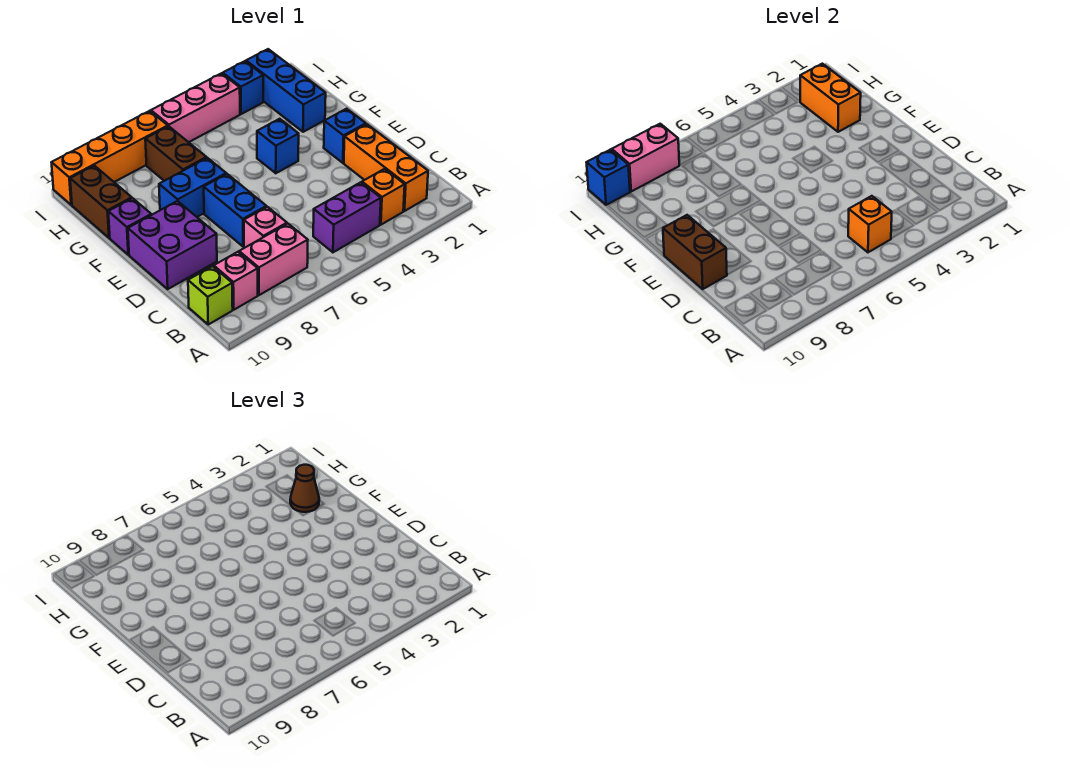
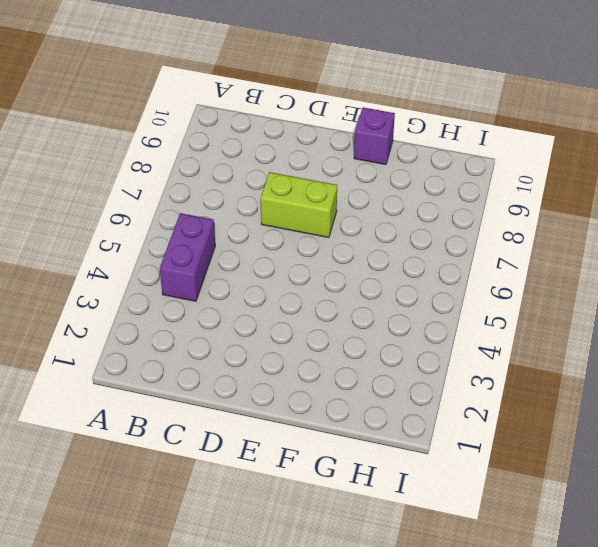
lime 1x2 brick [261,172,337,238] -> blue 1x2 brick [204,174,266,247]
none -> orange 1x3 brick [344,124,428,211]
none -> orange 1x1 brick [362,169,405,225]
none -> pink 1x2 brick [239,224,308,295]

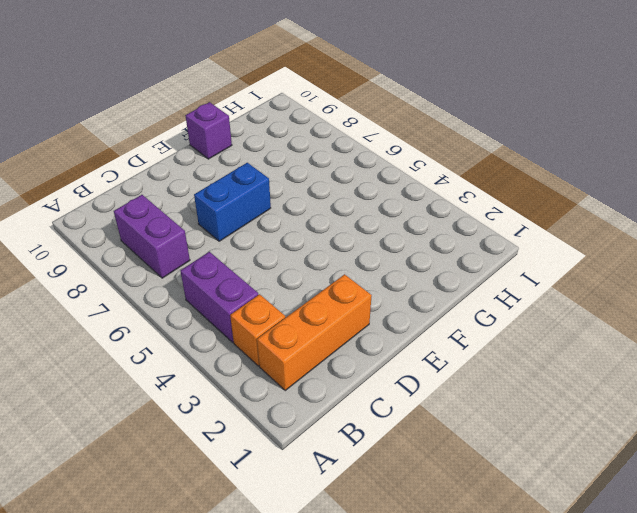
purple 1x2 brick [114,195,190,278] -> pink 1x2 brick [239,224,308,295]
none -> pink 1x1 brick [214,252,258,310]
none -> lime 1x1 brick [188,266,233,324]
none -> pink 1x1 brick [244,207,287,248]

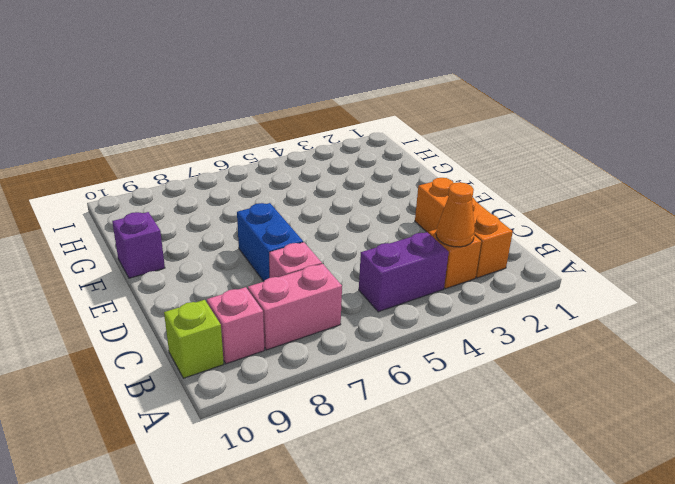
orange 1x1 cone [436,182,475,247] -> none
none -> purple 2x2 brick [128,201,217,289]
none -> blue 1x1 brick [324,109,366,163]
none -> blue 1x1 brick [257,119,299,173]

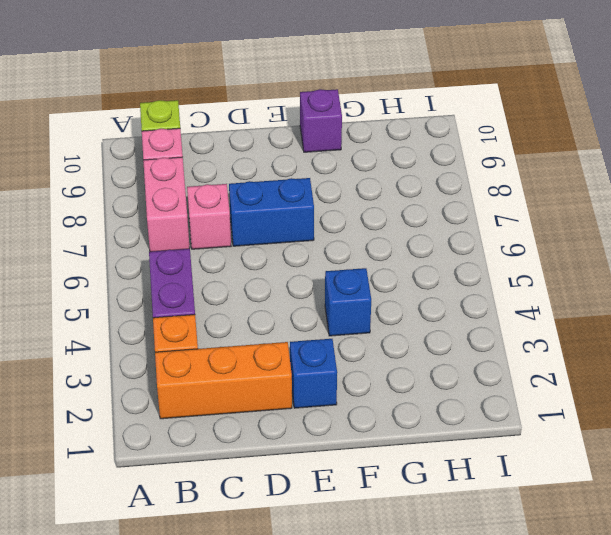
none -> purple 2x2 brick [128,201,217,289]
none -> blue 1x2 brick [159,158,226,217]
none -> blue 1x3 brick [246,49,326,132]

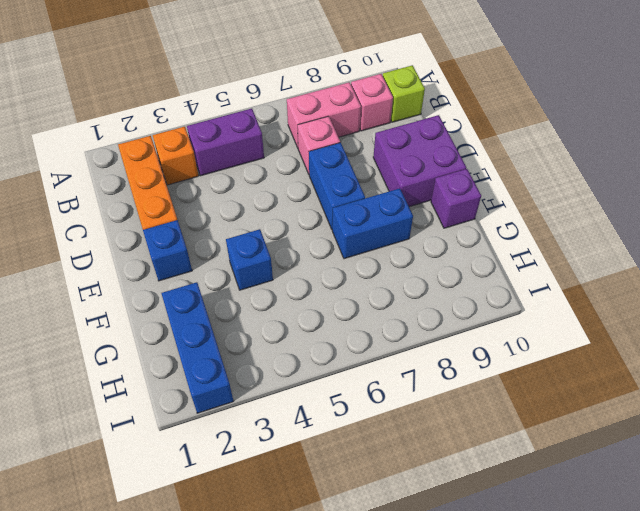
none -> brown 1x2 brick [145,126,206,181]
none -> brown 1x2 brick [70,166,132,238]
none -> blue 1x1 brick [223,61,263,114]

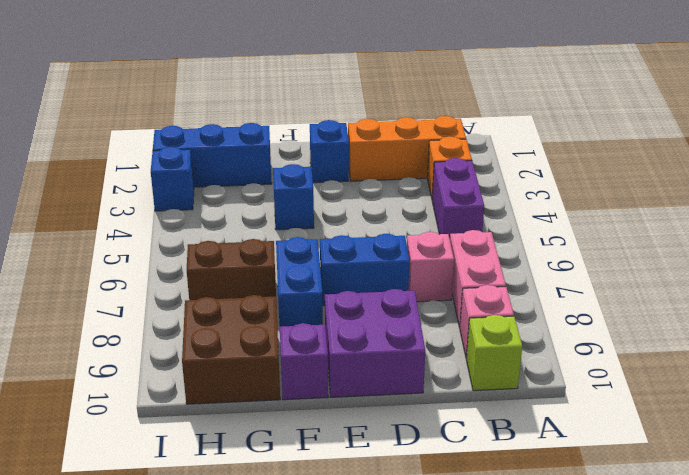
brown 2x2 brick [182,295,280,404] -> brown 1x2 brick [70,166,132,238]
none -> pink 1x3 brick [151,73,240,142]
none -> orange 1x4 brick [51,111,168,205]
none -> orange 1x1 brick [848,196,892,252]

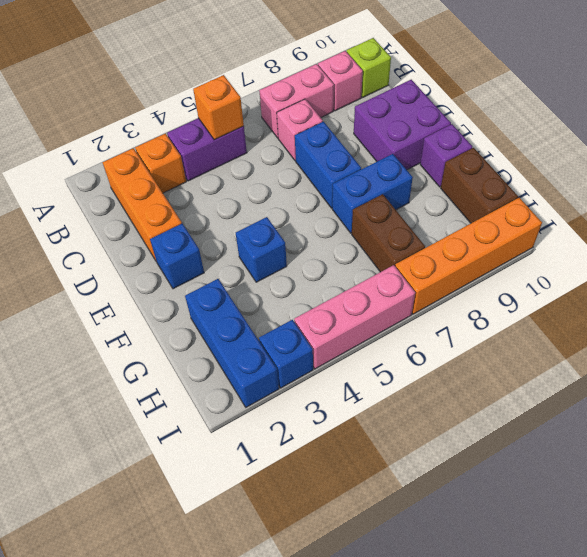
none -> brown 1x2 brick [663,215,727,289]
none -> orange 1x2 brick [800,64,861,132]
none -> pink 1x2 brick [612,124,679,191]

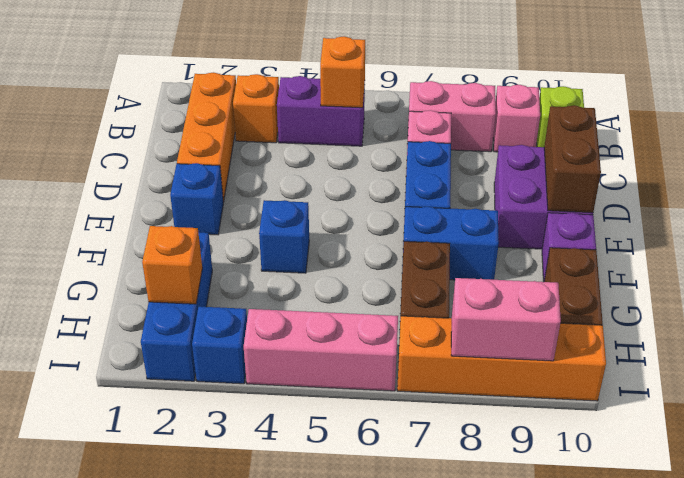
orange 1x1 brick [142,226,202,304] -> orange 1x2 brick [800,64,861,132]
none -> blue 1x1 brick [586,150,630,205]
none -> brown 1x1 cone [290,465,319,512]

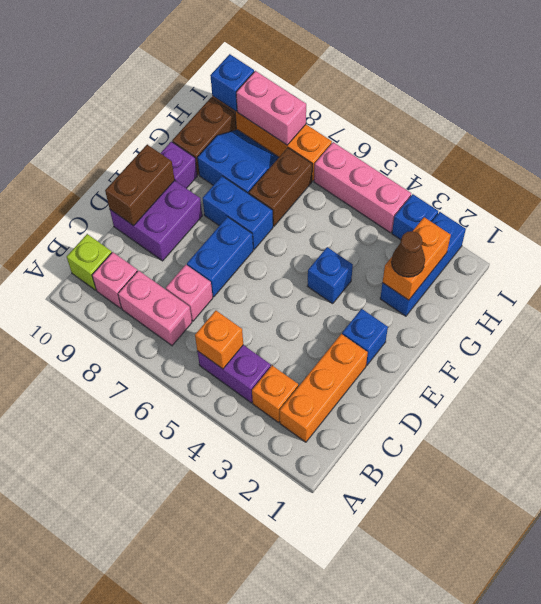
blue 2x2 slope [197,130,279,194] -> none

